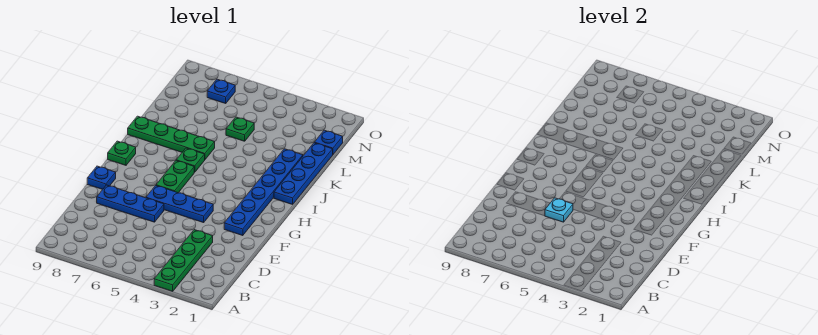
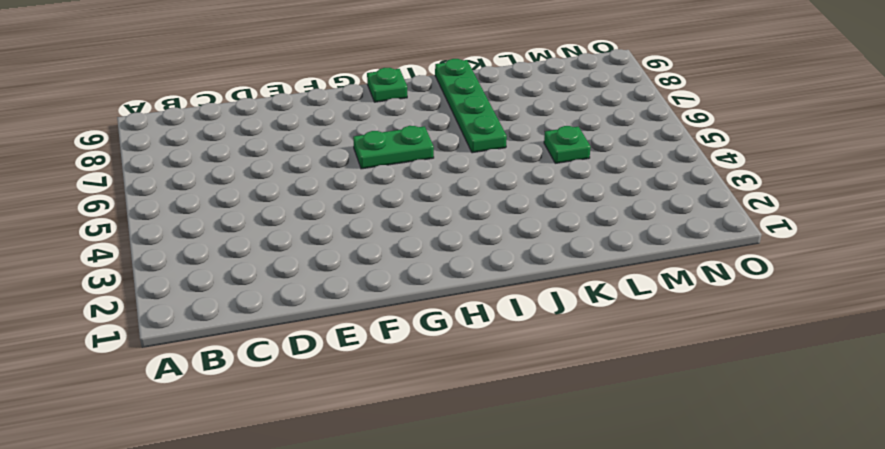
none -> green 1x4 plate [154,230,213,291]
none -> blue 1x3 plate [97,185,164,222]
none -> blue 1x6 plate [224,149,303,236]

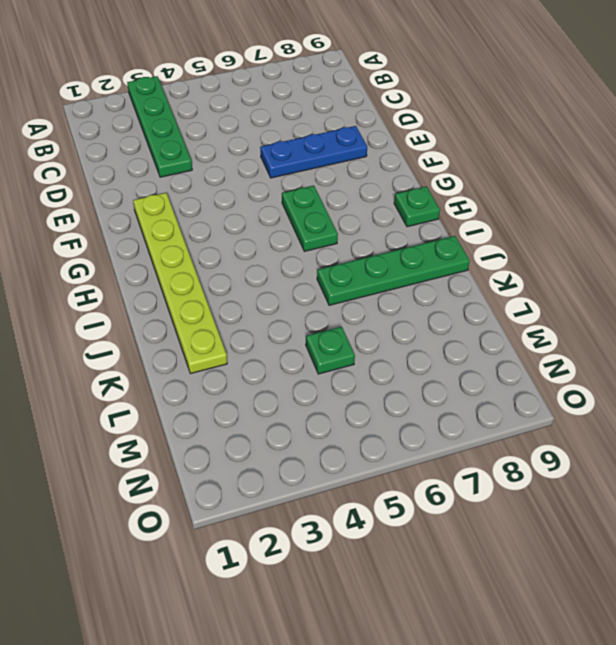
lime 1x6 plate [133,193,227,374] -> blue 1x6 plate [224,149,303,236]
none -> blue 1x3 plate [146,186,213,223]
none -> blue 1x1 plate [87,166,116,189]
none -> blue 1x4 plate [274,143,333,204]

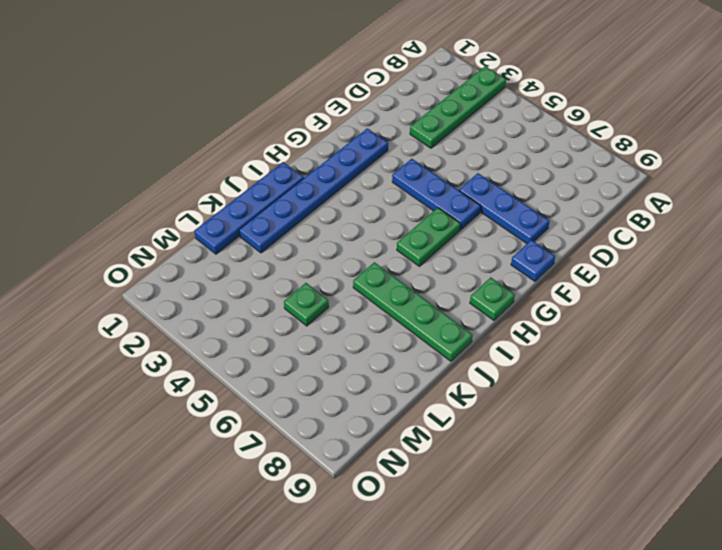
none -> green 1x1 plate [176,148,205,172]
none -> blue 1x1 plate [314,130,343,154]
none -> blue 1x1 plate [207,79,235,103]

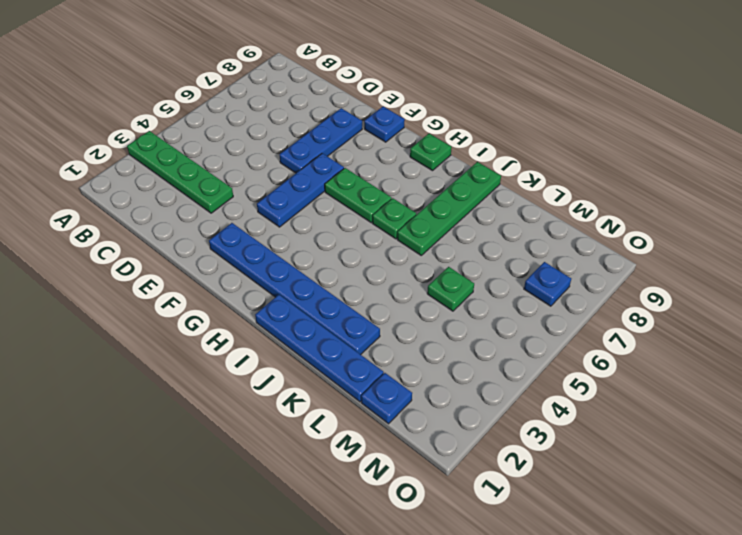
none -> cyan 1x1 plate [545,198,573,222]

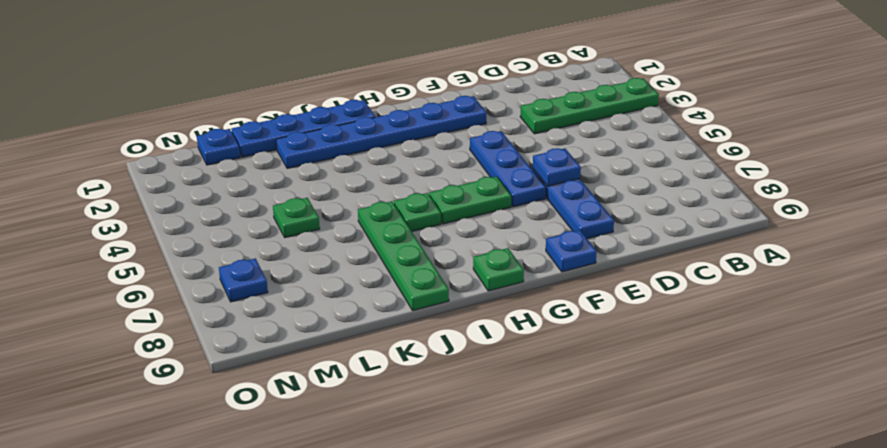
blue 1x1 plate [533,148,581,186] -> cyan 1x1 plate [545,198,573,222]

